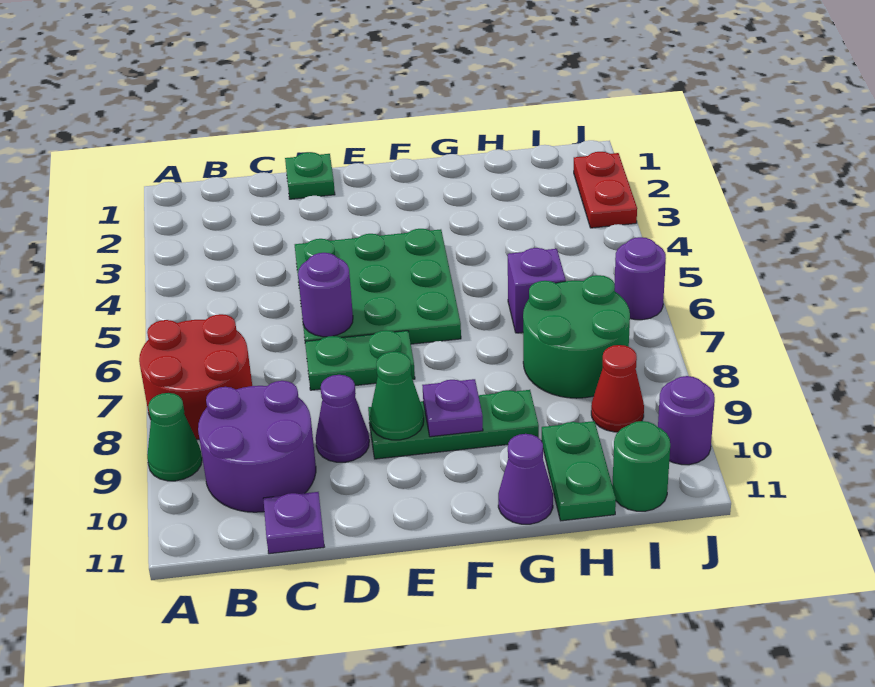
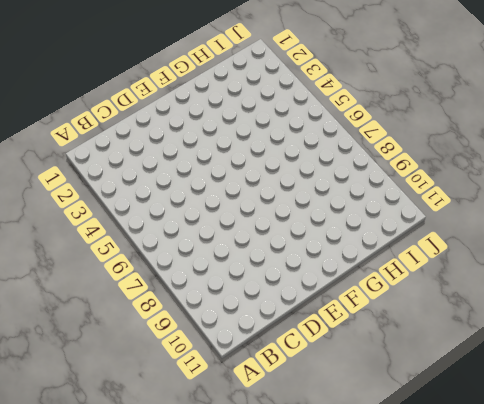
none -> red 2x2 round brick [139,314,252,439]
none -> green 1x1 cone [147,393,202,481]
none -> purple 2x2 round brick [198,381,316,512]

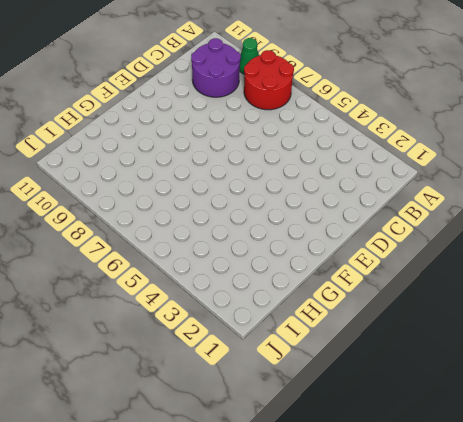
none -> purple 1x1 plate [263,492,324,554]
none -> green 1x1 plate [285,152,335,199]
none -> green 3x3 plate [295,229,461,344]

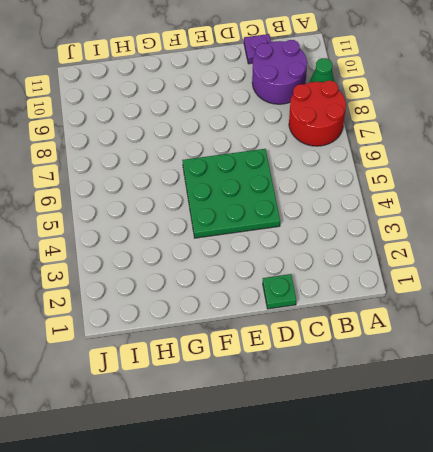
none -> green 1x2 plate [305,330,415,390]
none -> purple 1x1 cone [316,375,369,462]
none -> green 1x3 plate [368,390,539,459]

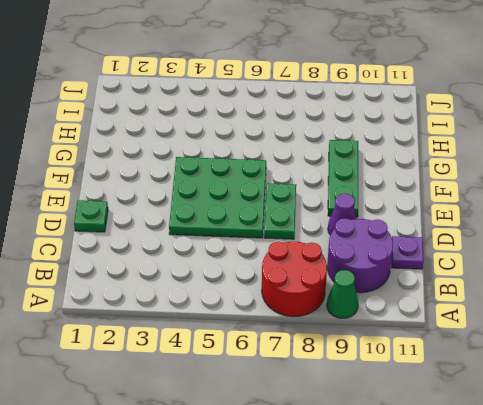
none -> purple 1x1 cone [498,434,553,524]
none -> purple 1x1 brick [508,248,566,333]
none -> green 2x2 round brick [523,275,630,398]

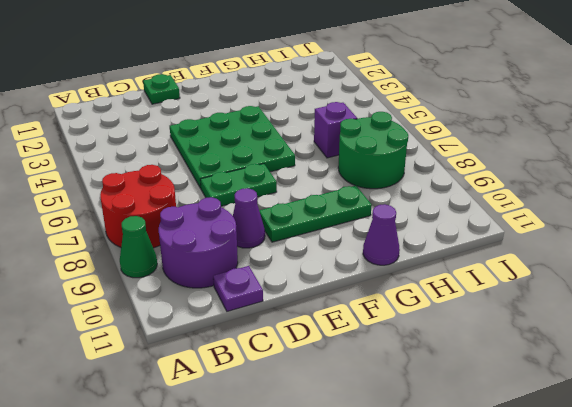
none -> green 1x2 plate [542,421,616,521]
none -> red 1x1 cone [591,345,644,432]
none -> green 1x1 round brick [612,421,670,511]

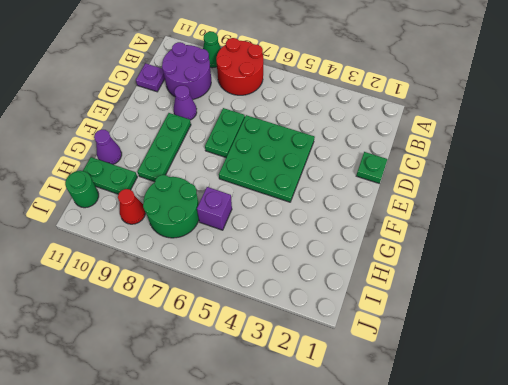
none -> red 1x2 plate [574,152,637,228]
none -> purple 1x1 round brick [615,237,666,320]
none -> purple 1x1 round brick [658,376,715,465]

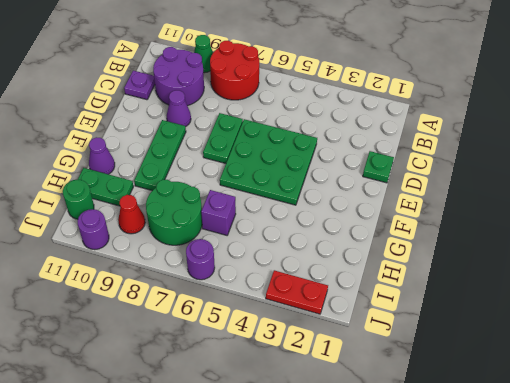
none -> purple 1x1 round brick [298,253,353,337]
none -> green 1x1 cone [370,352,424,440]
none -> purple 1x1 plate [422,379,483,437]

